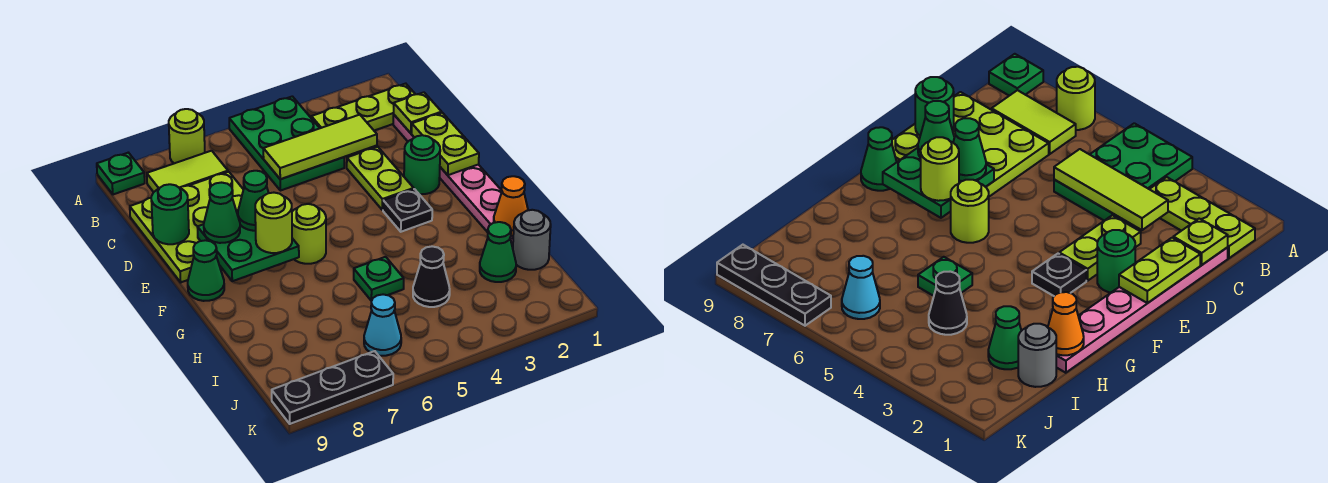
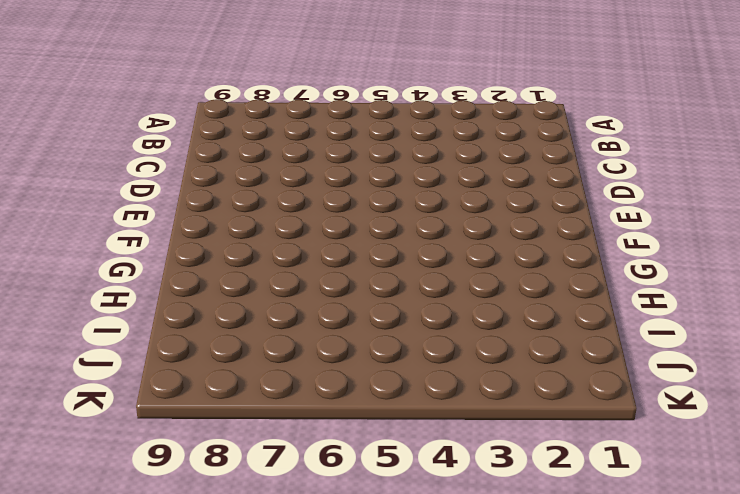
none -> green 2x3 plate [229,96,344,191]
none -> lime 1x1 round brick [169,109,205,163]
none -> green 1x1 plate [97,153,145,194]

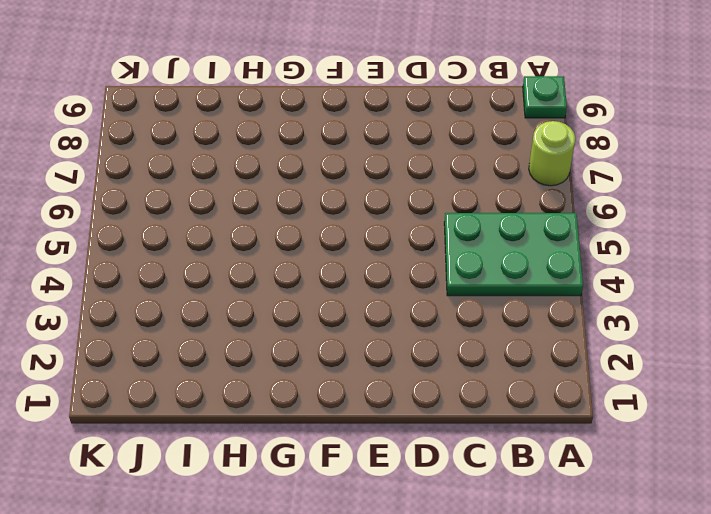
none -> lime 1x3 plate [311,84,415,131]
none -> lime 1x2 tile [147,151,228,192]
none -> pink 1x6 plate [393,115,513,248]

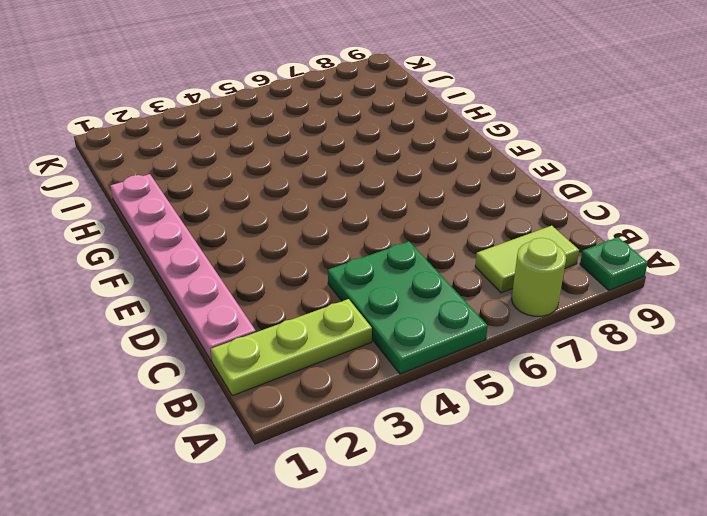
none -> lime 3x3 plate [130,172,243,282]
none -> lime 1x2 plate [347,147,414,210]
none -> green 1x1 round brick [404,135,440,194]

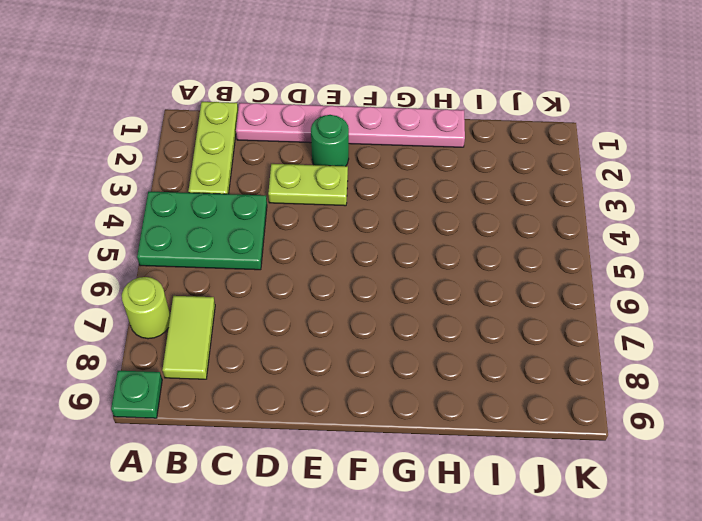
none -> lime 3x3 plate [130,172,243,282]
none -> black 1x1 plate [383,189,432,232]
none -> lime 1x1 round brick [292,204,326,264]

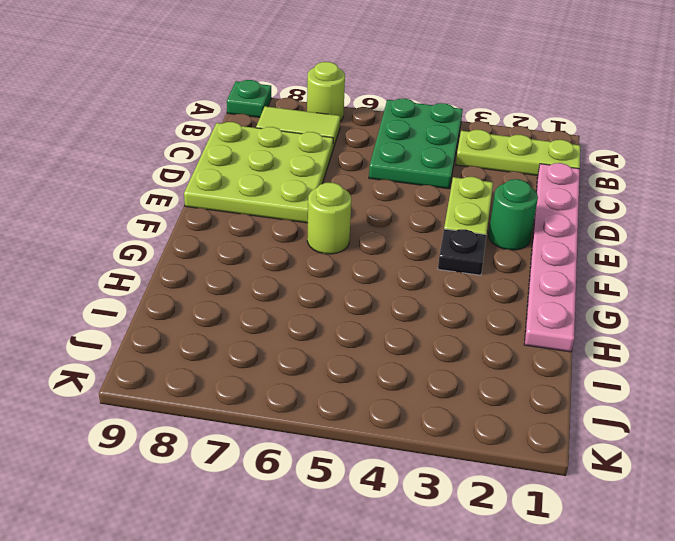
none -> green 1x1 cone [188,240,224,301]
none -> green 1x1 plate [354,257,404,301]
none -> grey 1x1 round brick [513,210,551,270]

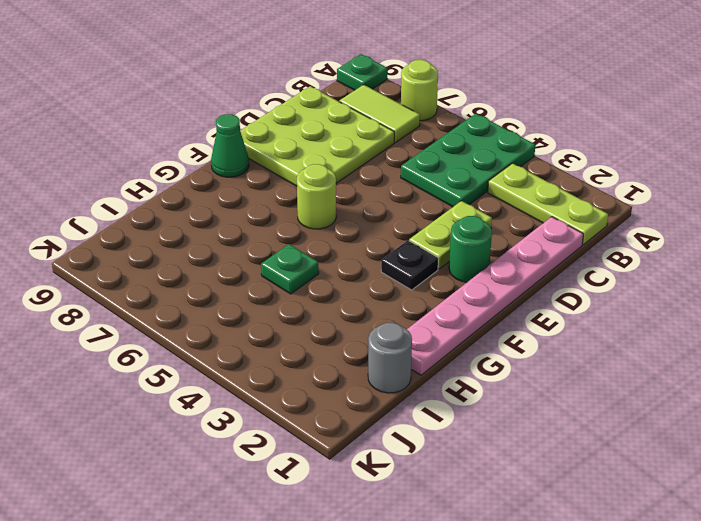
none -> green 1x1 cone [480,222,516,282]
none -> black 1x1 cone [413,246,450,307]
none -> cyan 1x1 cone [364,294,401,356]

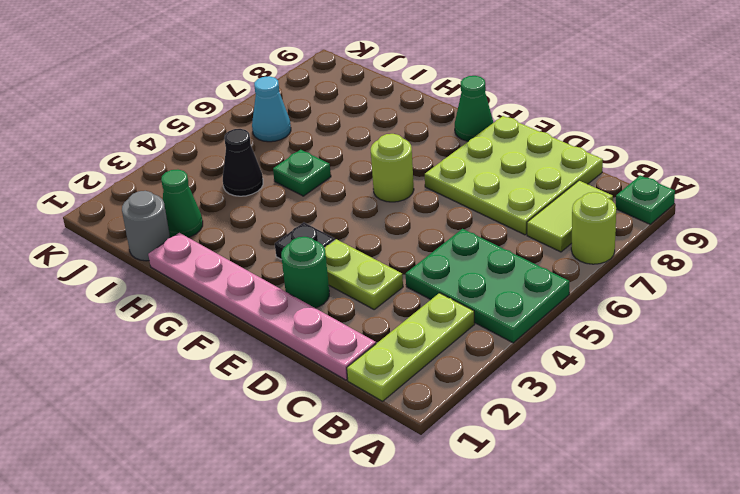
none -> black 1x3 plate [272,351,393,424]
none -> lime 1x1 plate [394,92,442,133]
none -> lime 1x3 tile [263,115,377,179]

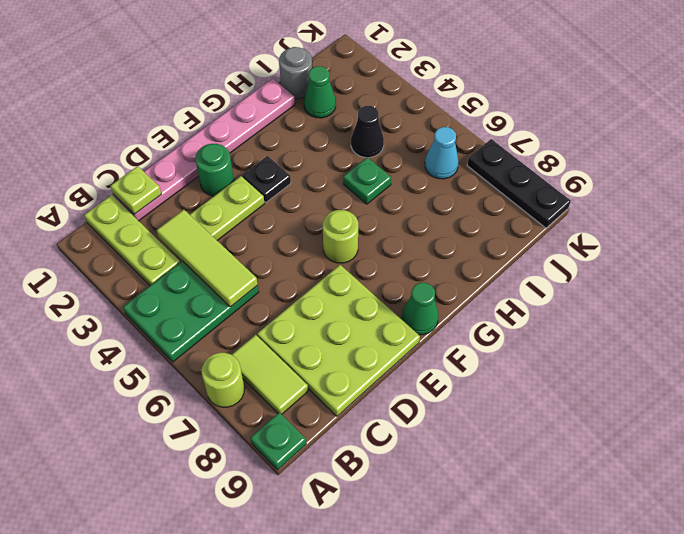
none -> lime 1x2 plate [412,113,479,175]
none -> green 1x1 round brick [151,184,189,244]
none -> green 2x2 plate [197,212,299,281]

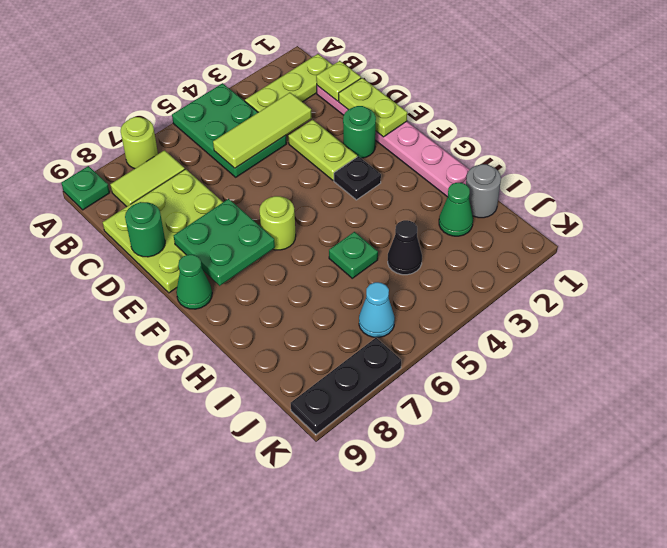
none -> orange 1x1 cone [494,176,528,236]
none -> green 1x1 cone [238,171,268,231]
none -> green 1x1 cone [204,183,240,243]

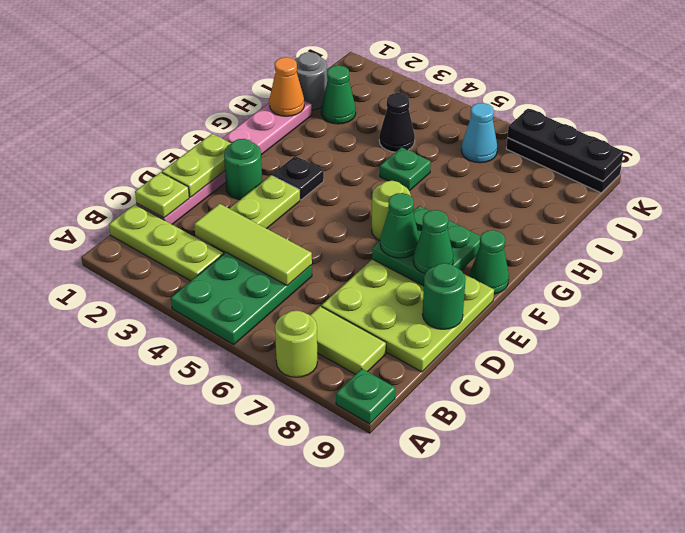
black 1x3 plate [507,109,624,181] -> none
none -> lime 1x1 round brick [255,193,292,253]

